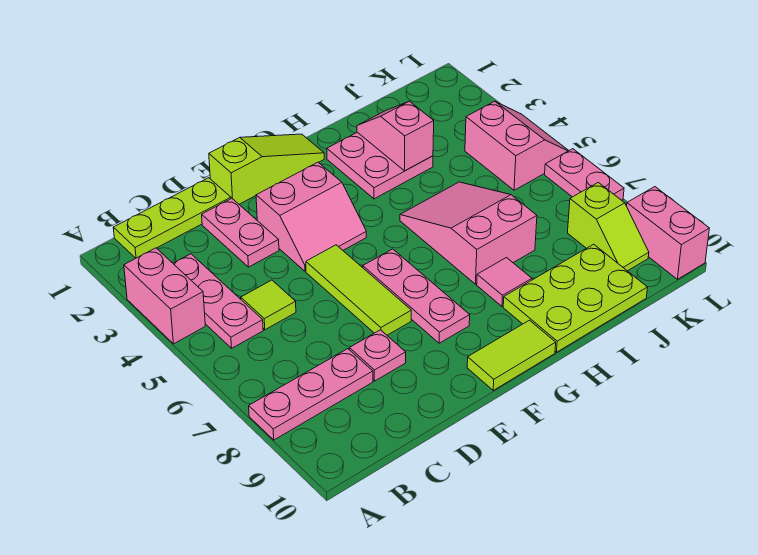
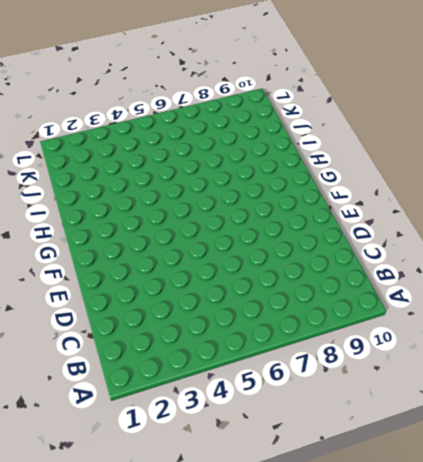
none -> pink 1x2 brick [124,248,205,344]
none -> pink 1x3 plate [249,349,373,440]
none -> lime 1x3 plate [113,178,231,258]

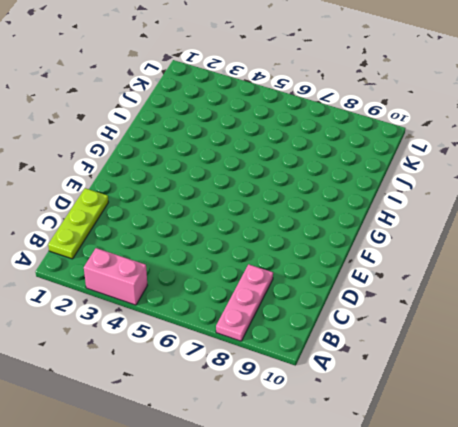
none -> pink 1x3 plate [173,254,263,348]
none -> lime 1x1 tile [241,280,296,330]
none -> pink 1x2 plate [202,198,279,267]

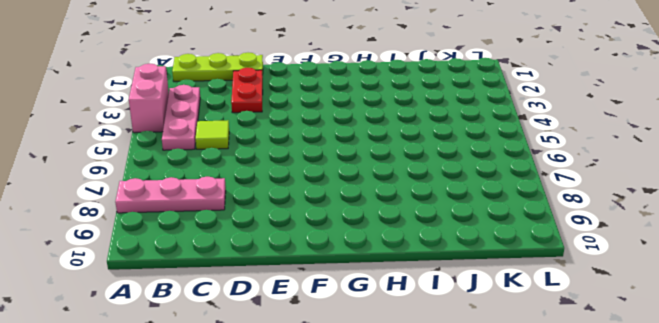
red 1x2 plate [231,68,263,113] -> pink 1x2 plate [202,198,279,267]
none -> pink 1x1 plate [349,330,406,381]
none -> lime 1x3 slope [209,134,324,204]
none -> pink 2x2 slope [256,162,366,271]

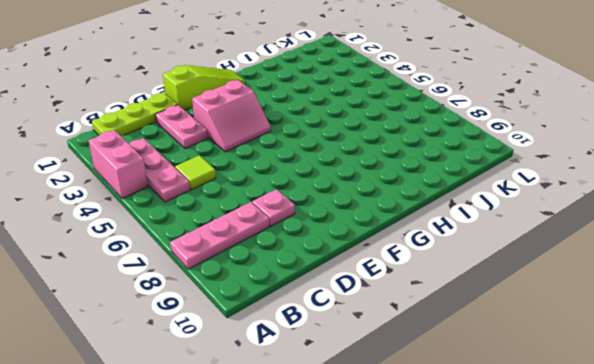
none -> lime 1x3 tile [306,245,411,335]
none -> pink 1x3 plate [363,249,470,343]
none -> lime 1x2 tile [467,320,556,390]

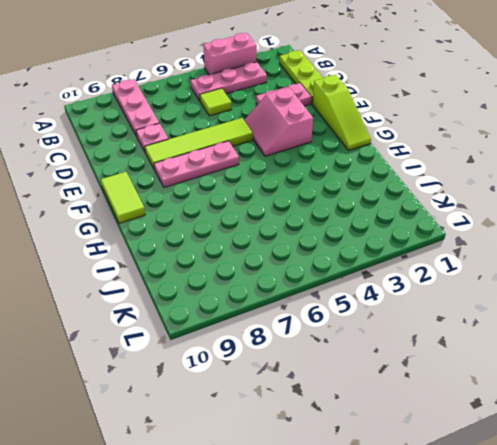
lime 1x4 tile [145,118,253,170] -> lime 1x3 tile [306,245,411,335]
none -> pink 2x2 plate [327,132,433,199]
none -> pink 2x3 slope [400,182,537,284]
none -> pink 1x1 tile [477,258,532,306]

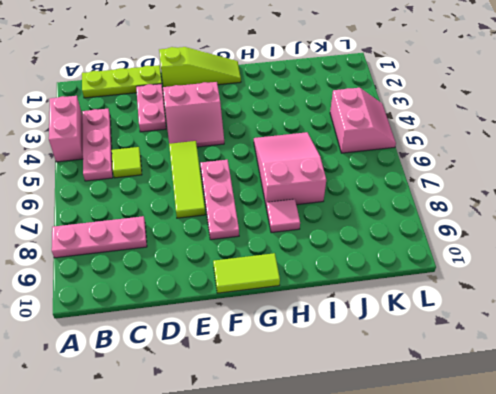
none -> pink 1x1 plate [349,330,406,381]
none -> pink 2x2 plate [327,132,433,199]
none -> lime 2x3 plate [503,244,648,352]

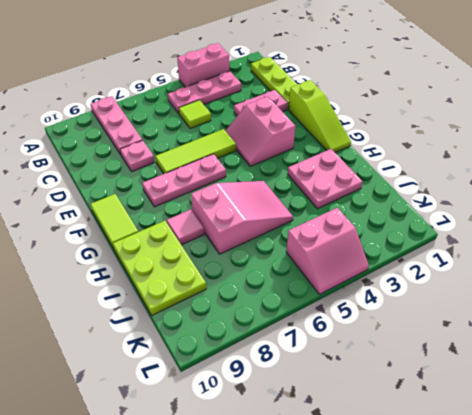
none -> lime 1x2 slope [568,183,649,271]
none -> pink 1x2 plate [545,149,624,200]
none -> pink 1x2 brick [627,187,709,279]

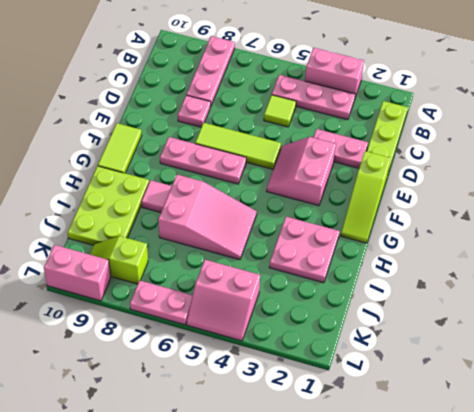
none -> pink 1x2 slope [357,101,434,171]

